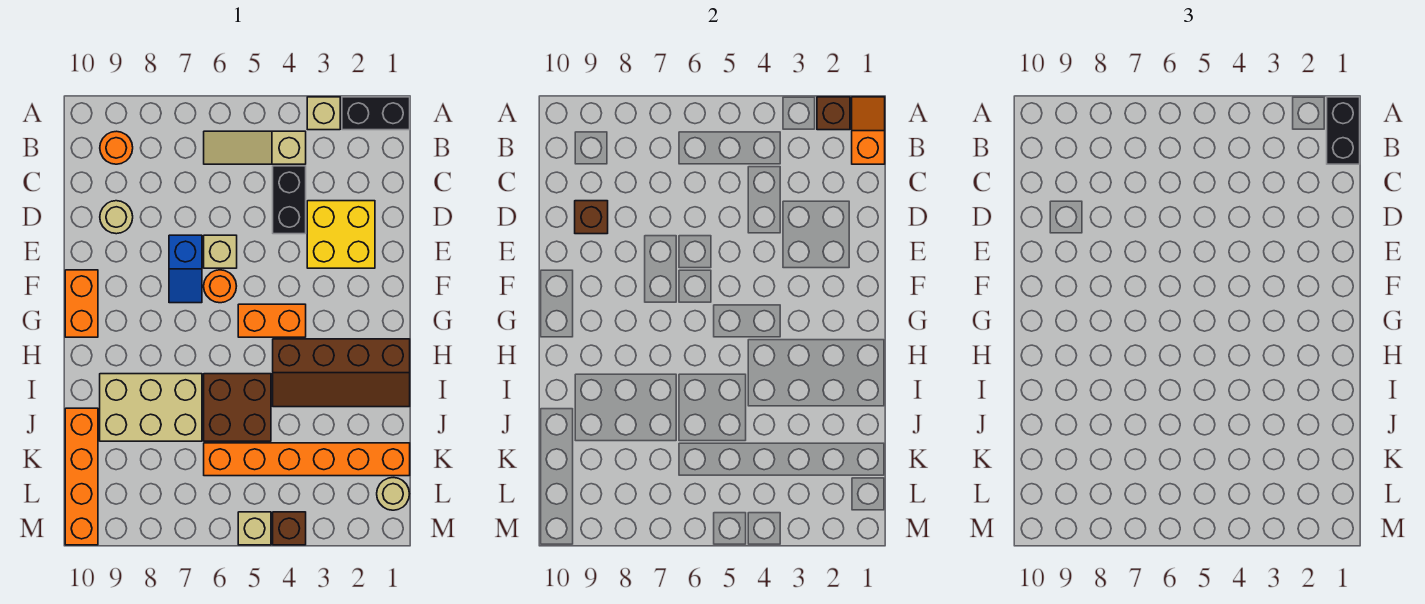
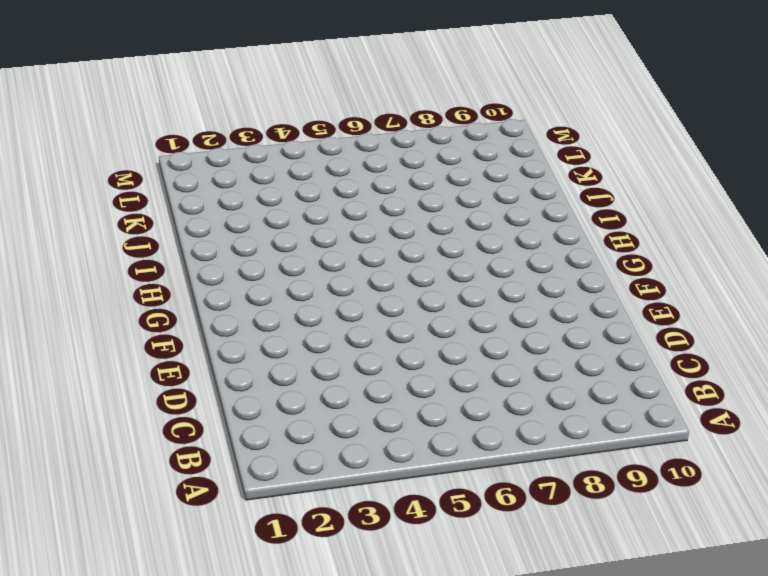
none -> black 1x2 brick [342,97,410,130]
none -> tan 1x1 brick [307,97,340,130]
none -> tan 1x3 slope [204,131,306,164]

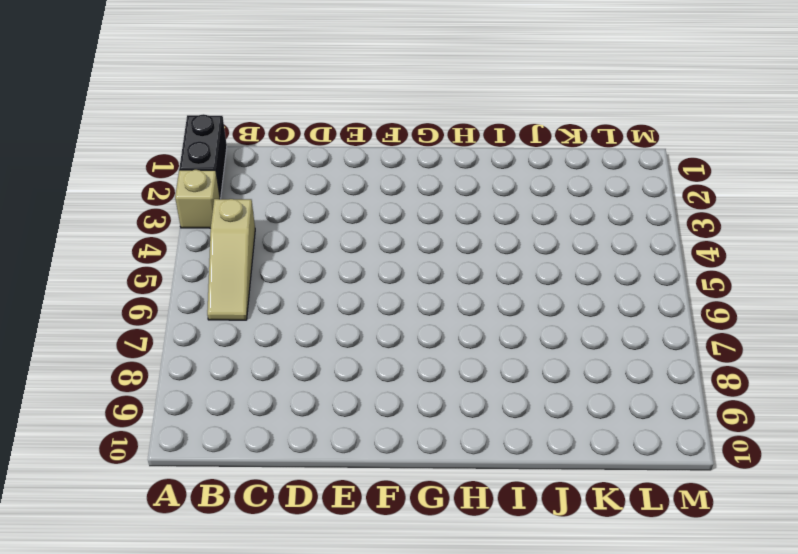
none -> orange 1x1 round brick [100,131,133,164]
none -> black 1x2 brick [273,166,306,234]
none -> yellow 2x2 brick [307,201,375,268]

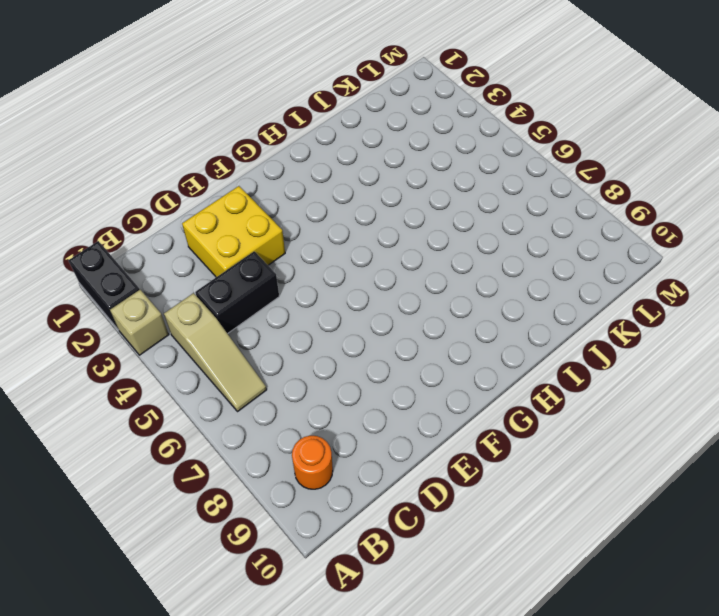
none -> tan 1x1 round brick [100,201,133,234]
none -> tan 1x1 brick [204,235,237,268]
none -> blue 1x2 slope [169,235,202,303]

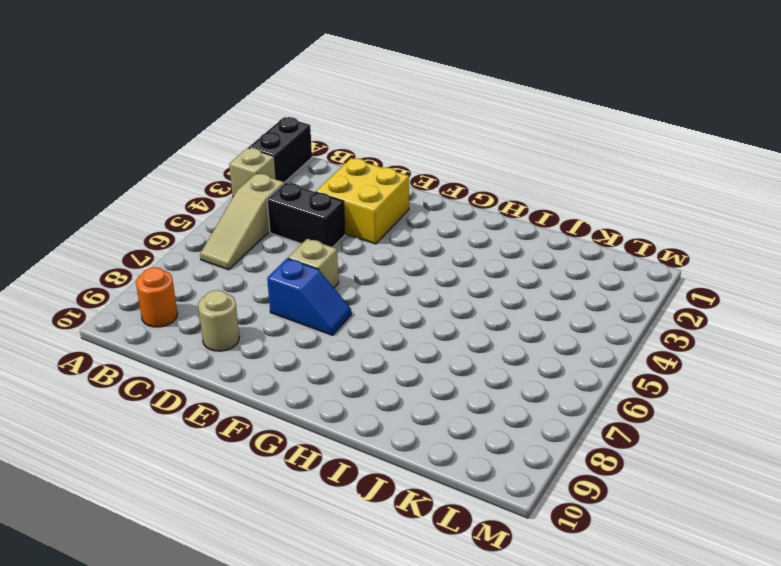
none -> orange 1x1 round brick [204,270,236,303]
none -> orange 1x2 brick [65,270,98,337]
none -> orange 1x2 brick [238,304,306,337]

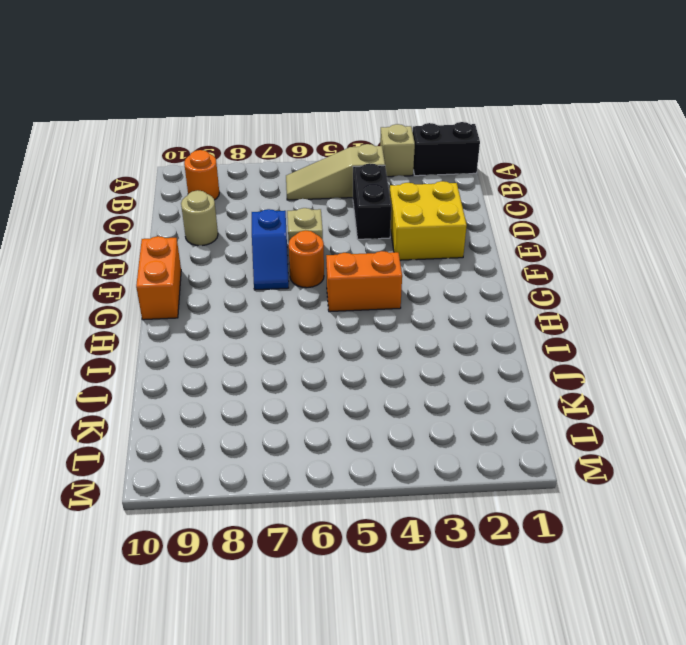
none -> brown 2x4 slope [273,339,410,407]
none -> brown 2x2 brick [204,374,271,441]
none -> tan 2x3 brick [100,374,202,441]

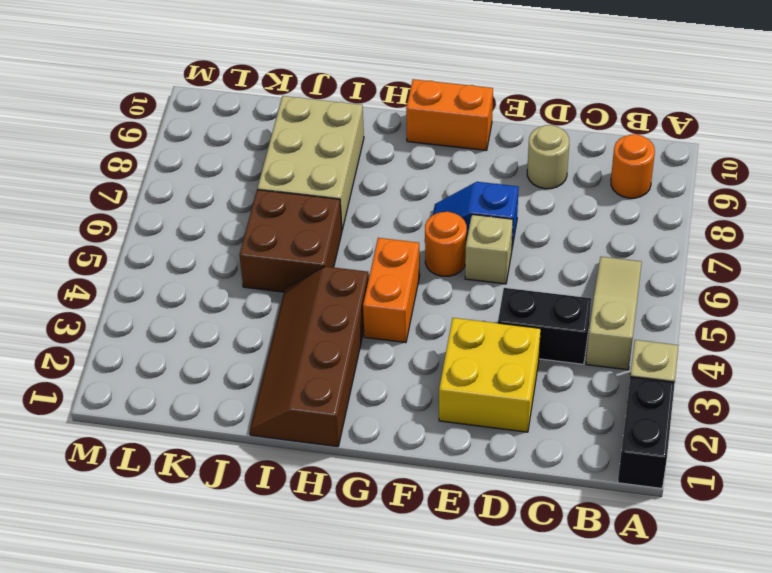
none -> orange 1x4 brick [65,408,98,545]
none -> orange 1x6 brick [204,443,410,476]
none -> tan 1x1 round brick [377,478,409,510]

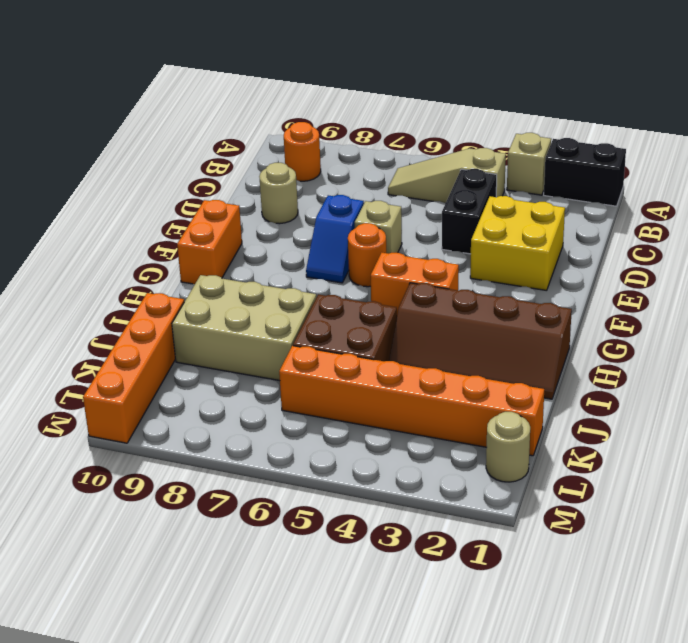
none -> brown 1x1 brick [273,512,306,545]
none -> tan 1x1 brick [238,512,271,545]
none -> orange 1x2 slope [852,97,885,164]

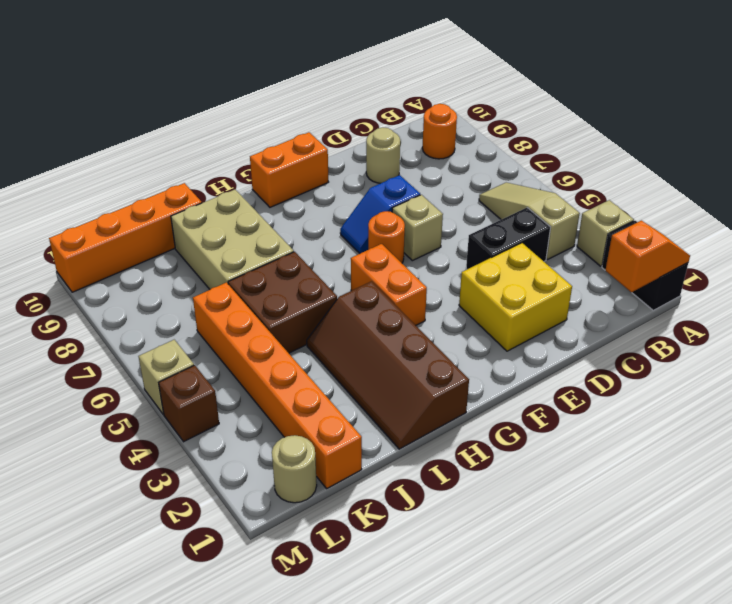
none -> brown 1x1 brick [817,97,850,130]
none -> brown 1x1 brick [575,201,608,234]
none -> black 1x2 brick [1327,97,1360,164]

